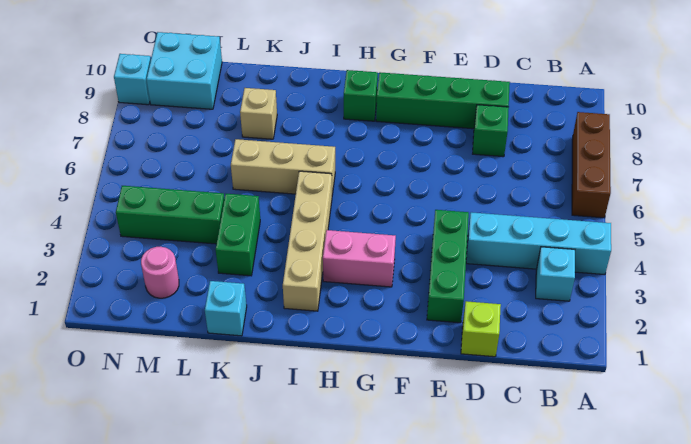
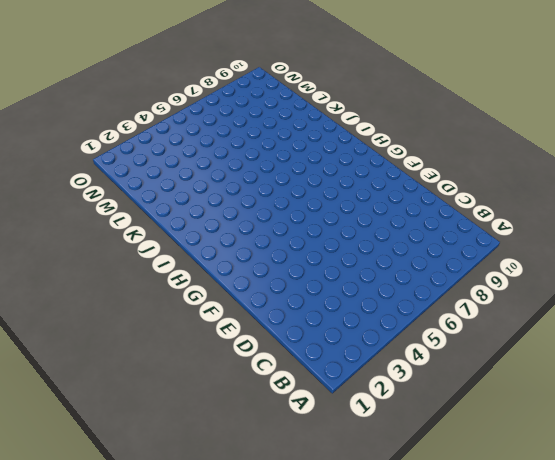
none -> cyan 1x4 brick [466,212,611,275]
none -> brown 1x3 brick [572,112,611,218]
none -> cyan 1x1 brick [536,247,575,301]

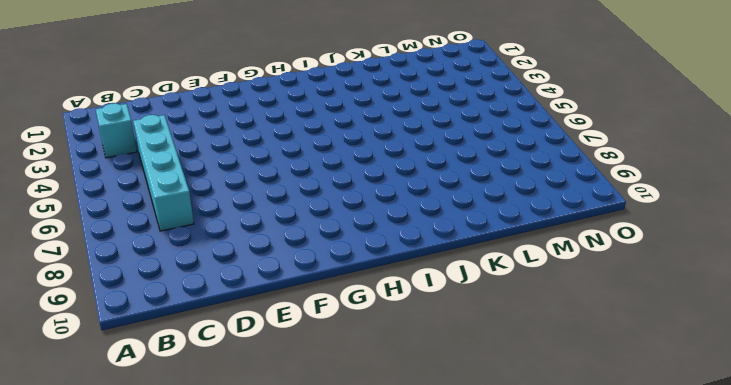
cyan 1x4 brick [133,115,194,231] -> cyan 1x4 brick turned to [466,212,611,275]
none -> brown 1x3 brick [572,112,611,218]
none -> lime 1x1 brick [461,301,501,357]
none -> green 1x1 brick [473,105,509,157]

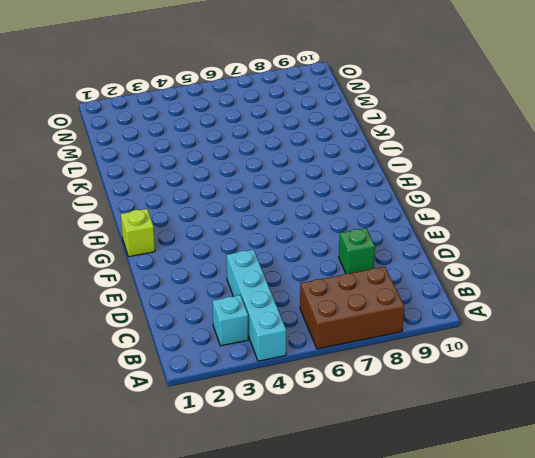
brown 2x3 brick [300,267,404,349] -> brown 1x3 brick [572,112,611,218]
lime 1x1 brick [121,209,155,257] -> lime 1x1 brick moved to [461,301,501,357]
none -> green 1x4 brick [376,72,510,129]
none -> green 1x3 brick [427,210,469,323]
none -> pink 1x2 brick [323,230,396,287]

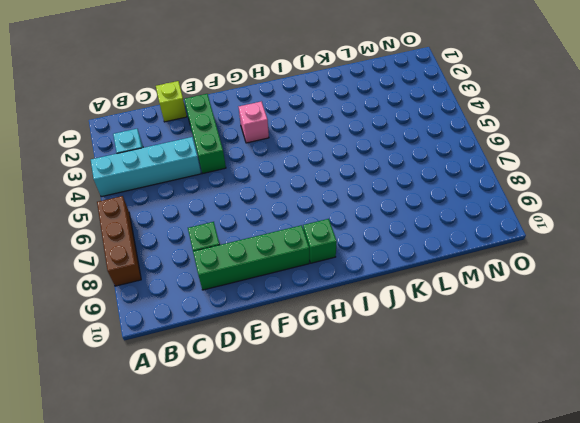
pink 1x1 brick [239,101,269,143] -> pink 1x2 brick [323,230,396,287]
none -> tan 1x4 brick [283,171,332,311]
none -> tan 1x3 brick [231,139,335,195]
none -> cyan 1x1 brick [205,281,247,336]

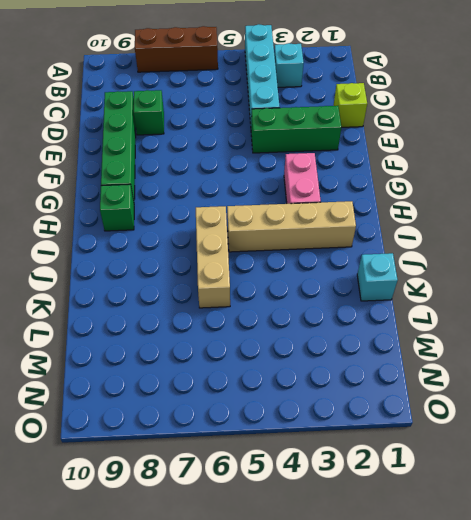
none -> green 1x2 brick [216,194,260,276]
none -> tan 1x1 brick [240,88,277,139]
none -> green 1x3 brick [116,186,224,244]

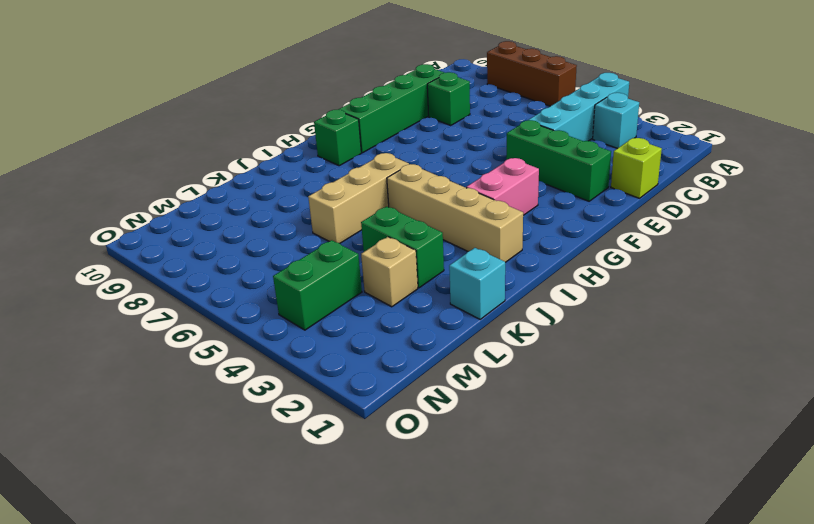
tan 1x1 brick [361,237,418,307] -> tan 1x1 brick moved to [240,88,277,139]
green 1x2 brick [273,240,362,330] -> green 1x3 brick [116,186,224,244]
none -> pink 1x1 round brick [141,247,179,298]
none -> cyan 2x2 brick [146,32,222,109]
none -> cyan 1x1 brick [114,54,151,105]

